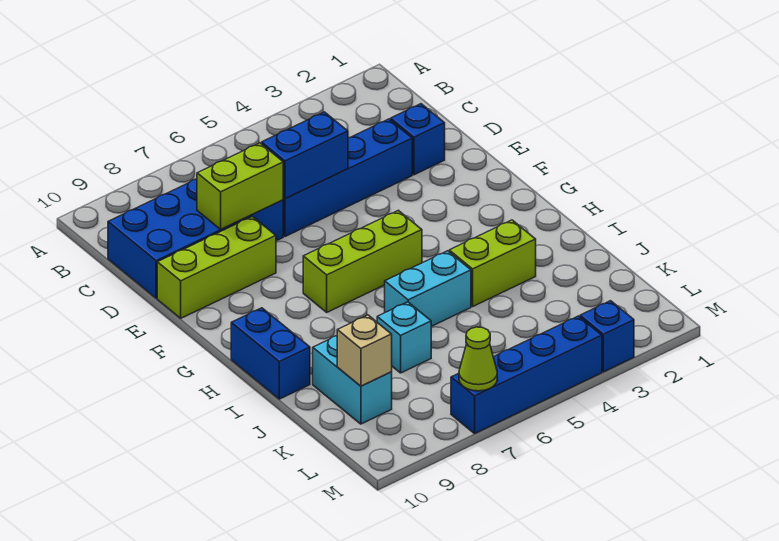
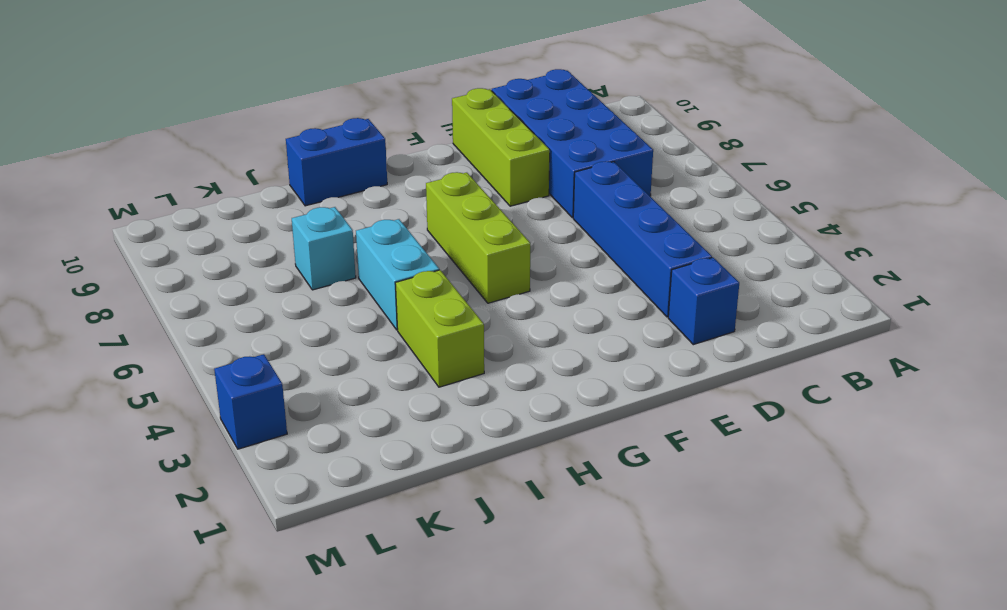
none -> cyan 1x2 brick [313,336,392,424]
none -> blue 1x4 brick [451,316,602,433]
none -> blue 1x2 brick [262,112,348,199]

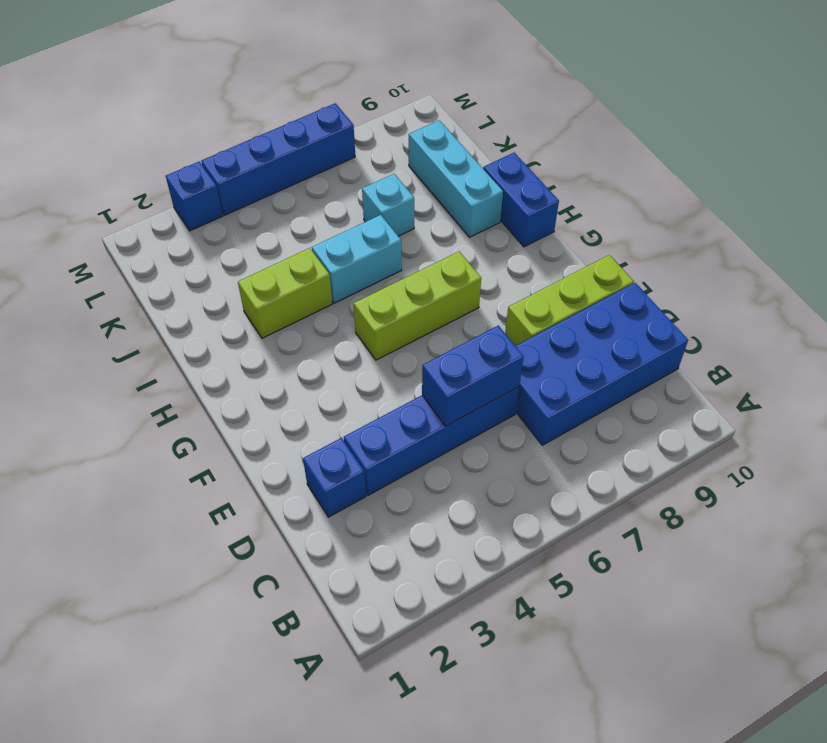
cyan 1x3 brick [409,120,503,237] -> cyan 1x2 brick [313,336,392,424]
none -> lime 1x2 brick [197,143,283,229]
none -> tan 1x1 brick [337,315,392,386]
none -> lime 1x1 cone [459,327,497,391]

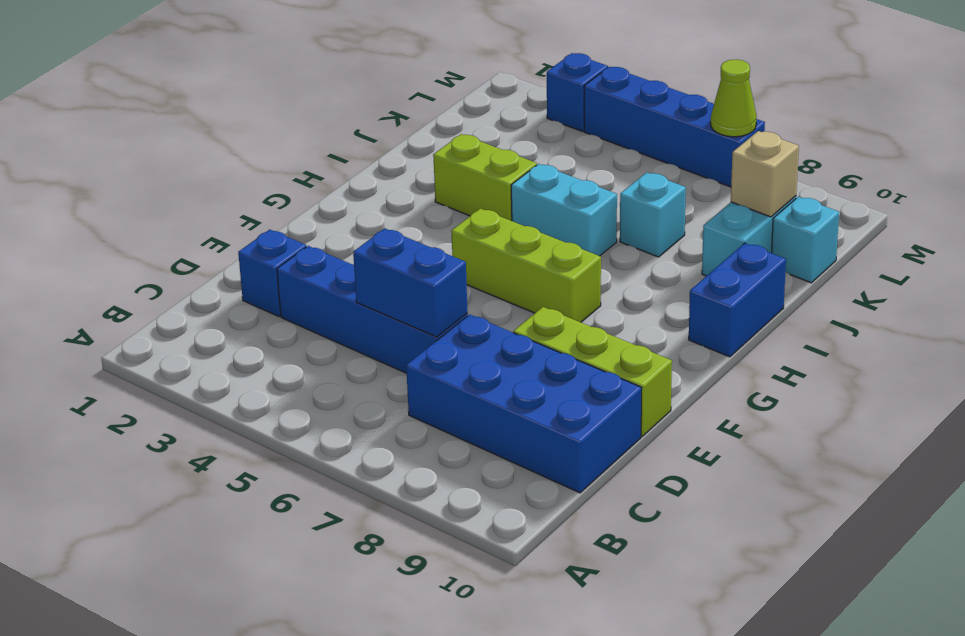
cyan 1x1 brick [772,197,839,283] -> none
none -> lime 1x2 brick [197,143,283,229]

